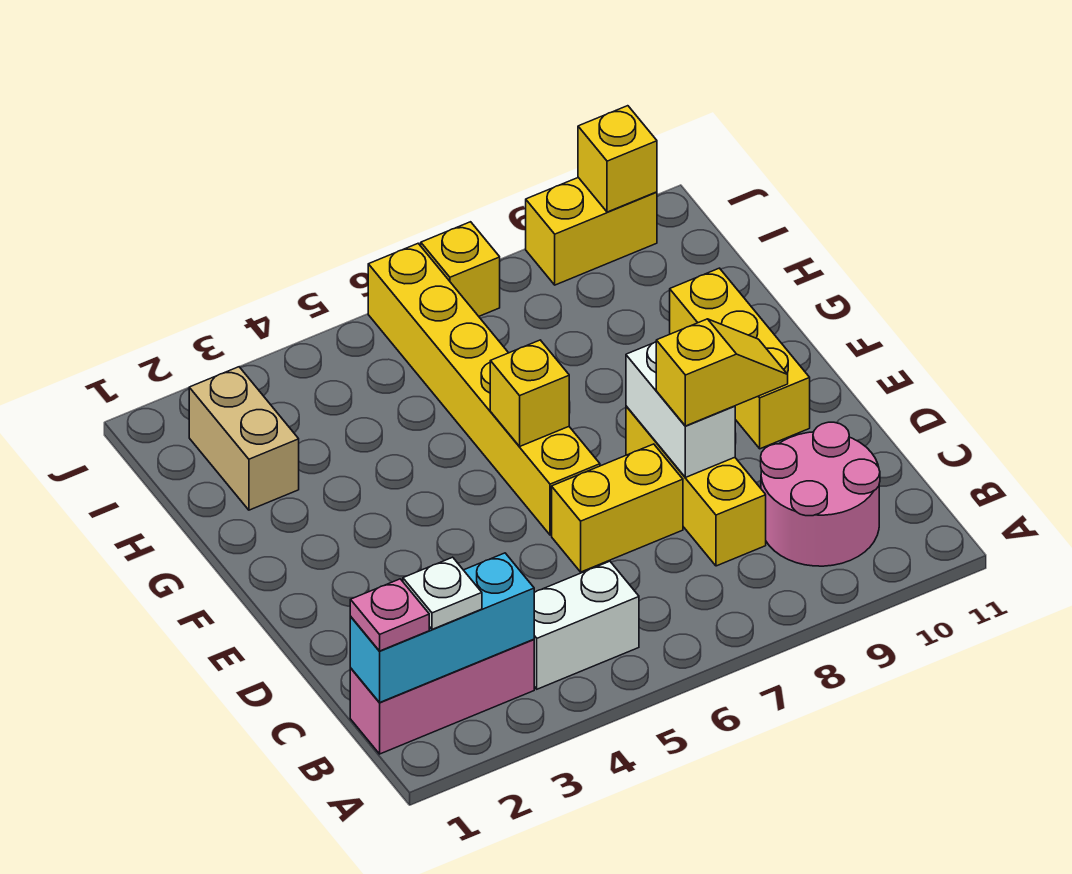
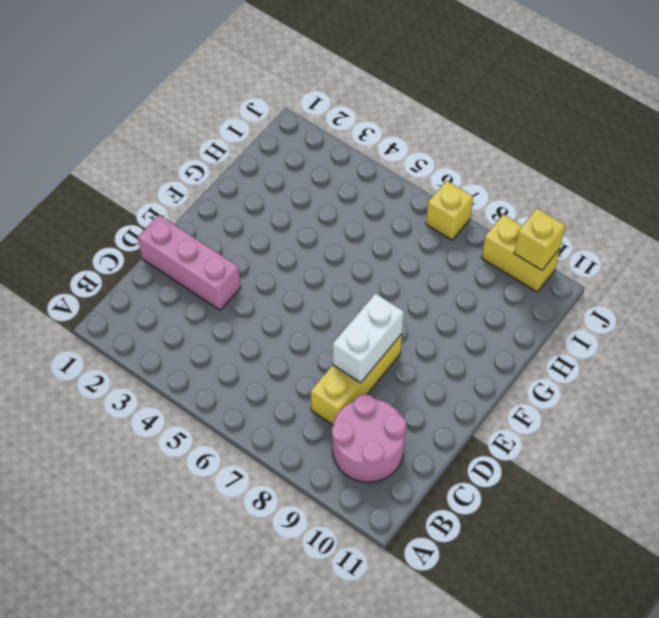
pink 1x3 brick [138,215,241,310] -> pink 1x3 brick moved to [350,639,534,754]
none -> white 1x2 brick [534,561,639,689]
none -> yellow 1x2 brick [552,444,683,572]
none -> yellow 1x6 brick [368,244,600,535]

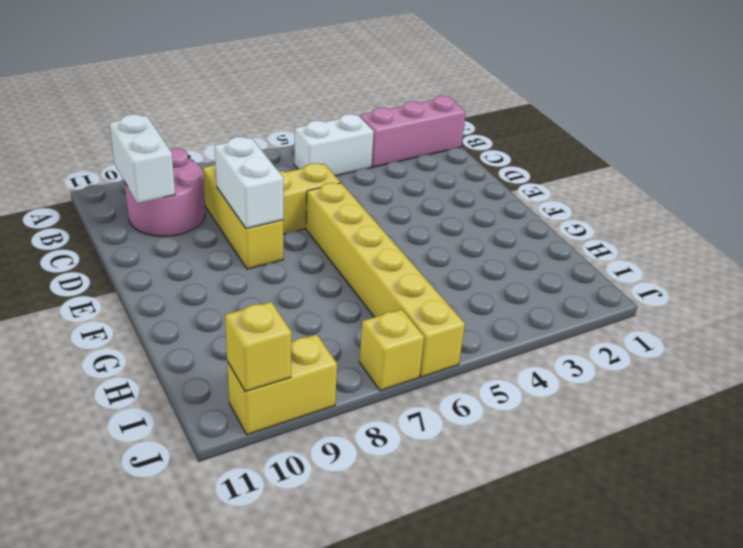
white 1x2 brick [109,114,175,203] -> none
none -> yellow 1x3 brick [670,268,810,449]
none -> tan 1x2 brick [189,367,299,510]
none -> cyan 1x3 brick [350,553,534,703]

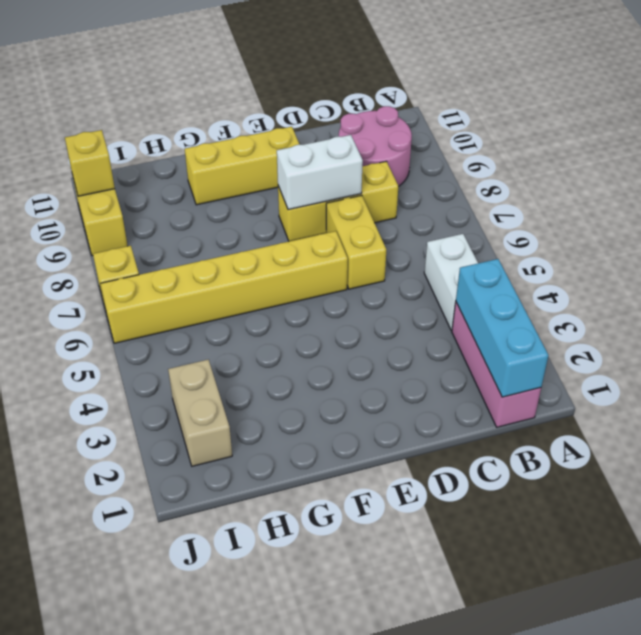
tan 1x2 brick [168,360,232,466] -> tan 1x2 brick turned to [189,367,299,510]
none -> yellow 1x1 brick [490,340,569,447]
none -> pink 1x1 plate [350,579,429,651]
none -> white 1x1 plate [403,557,482,629]

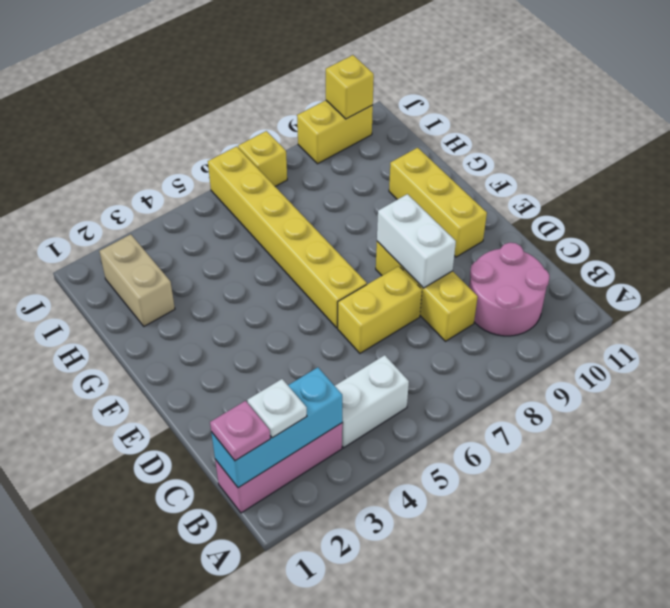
none -> yellow 1x1 brick [490,340,569,447]
none -> yellow 1x2 slope [656,319,788,426]

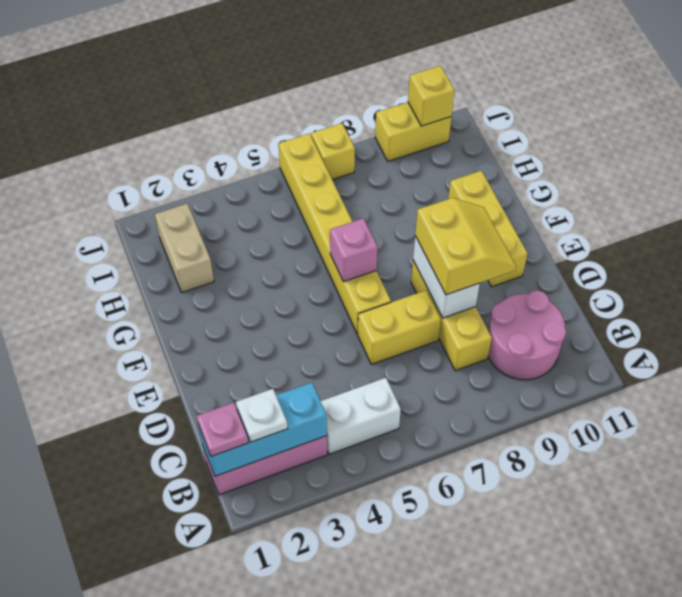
yellow 2x2 slope [415,198,516,295] -> yellow 1x2 slope [656,319,788,426]
pink 1x1 brick [330,218,377,282] -> yellow 1x1 brick [490,340,569,447]

